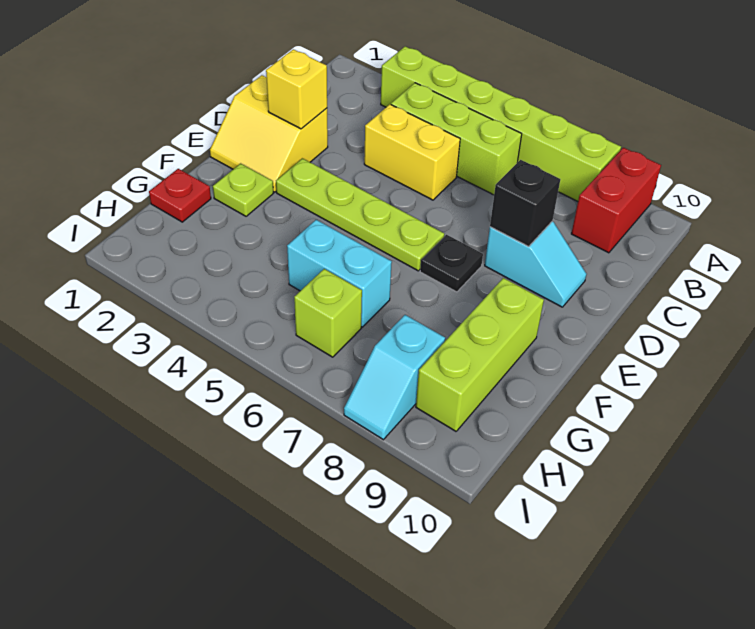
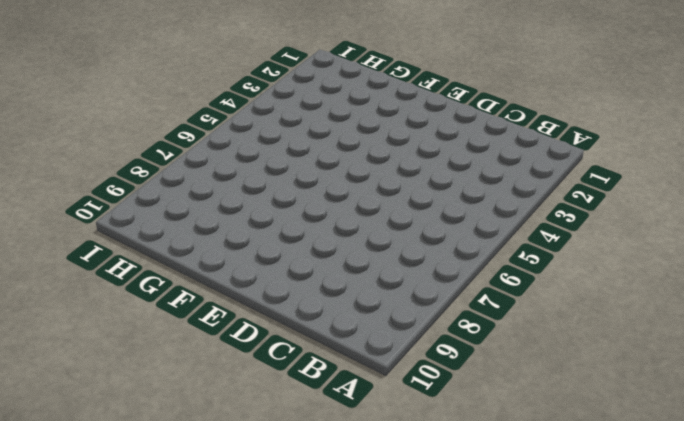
none -> lime 1x6 brick [381,46,621,201]
none -> red 1x2 brick [571,148,661,253]
none -> lime 1x3 brick [391,83,522,195]

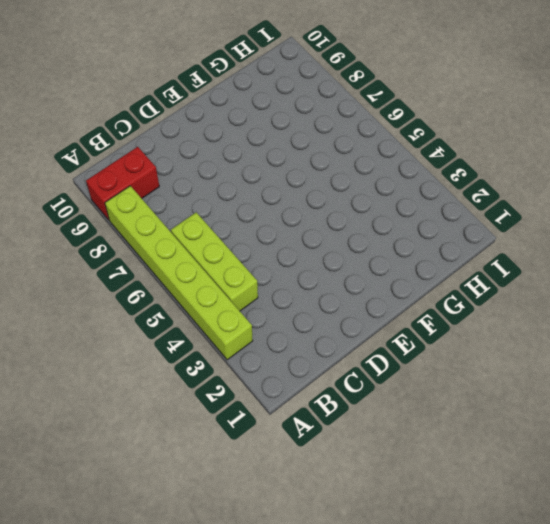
none -> yellow 1x2 brick [364,104,460,200]
none -> yellow 2x2 slope [210,75,328,192]
none -> cyan 1x2 slope [485,221,586,307]

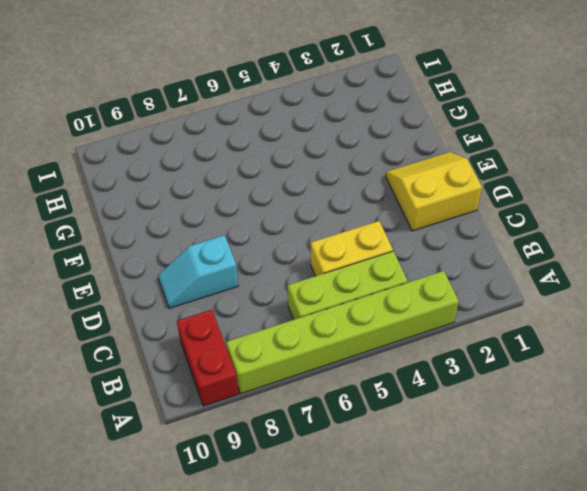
none -> lime 1x4 plate [276,158,444,271]
none -> black 1x1 plate [420,235,483,292]
none -> lime 1x1 plate [213,163,273,216]

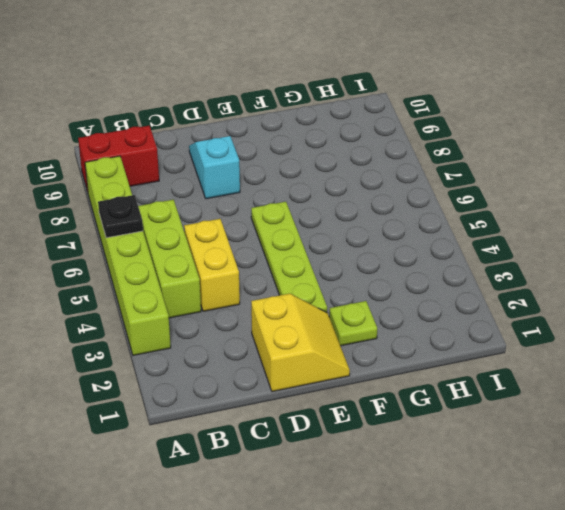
black 1x1 plate [98,195,143,238] -> black 1x1 plate moved to [420,235,483,292]
none -> lime 1x3 brick [416,278,544,431]
none -> red 1x1 plate [149,169,211,222]
none -> cyan 1x2 brick [287,220,392,327]

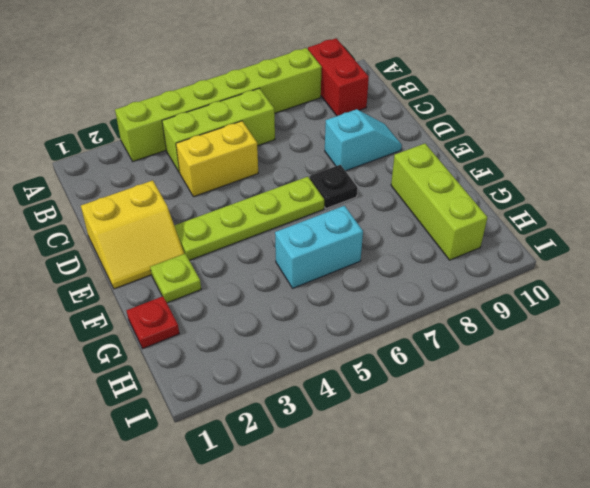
none -> lime 1x1 brick [294,269,362,357]
none -> cyan 1x2 slope [344,315,445,440]
none -> yellow 1x1 brick [266,49,327,129]

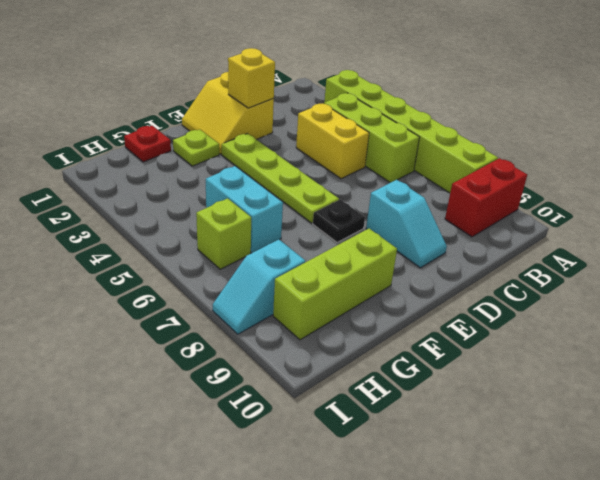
none -> black 1x1 brick [490,160,560,247]

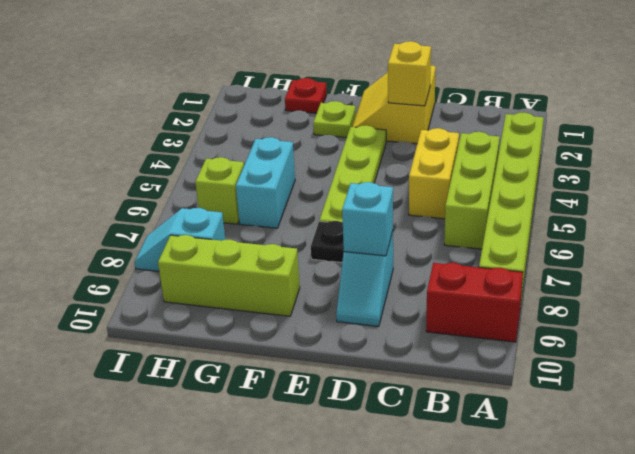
cyan 1x1 brick [342,182,393,256] -> black 1x1 brick [490,160,560,247]

